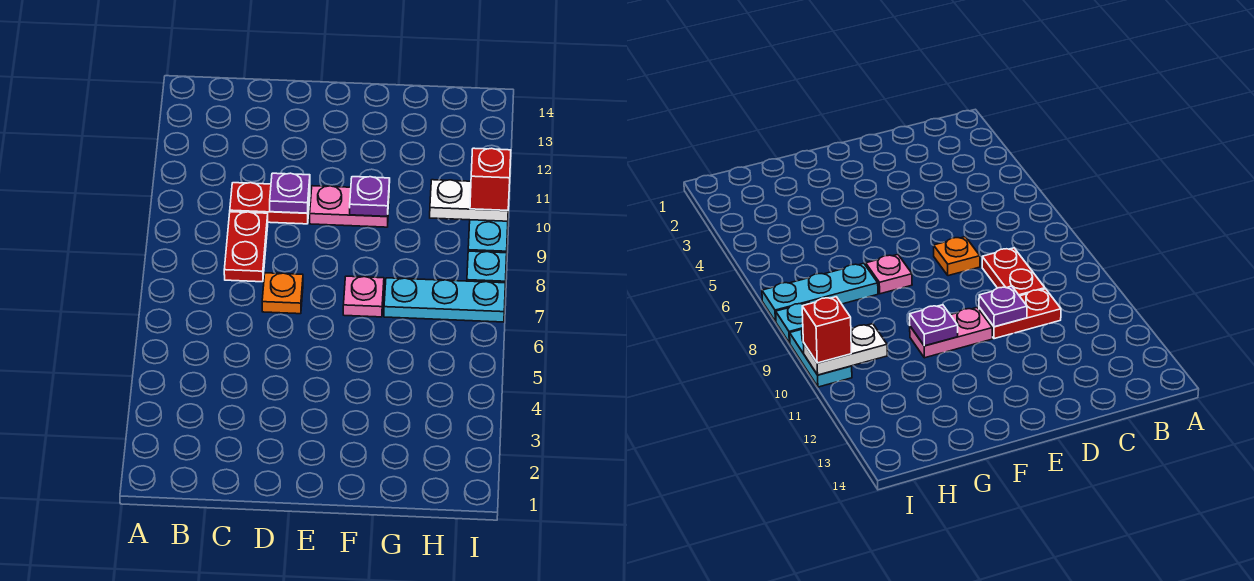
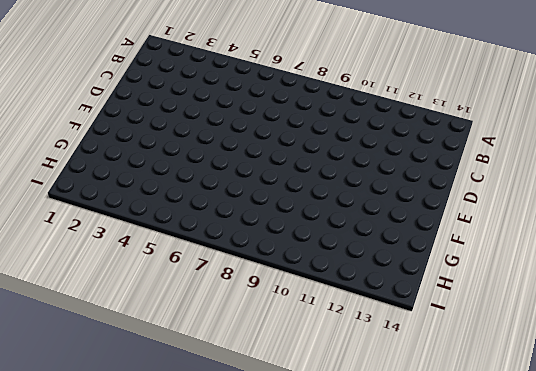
none -> red 1x2 plate [224,212,268,282]
none -> red 1x2 plate [230,183,310,224]
none -> orange 1x1 plate [262,273,303,314]

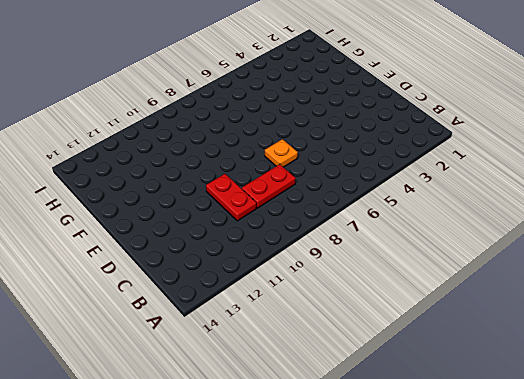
none -> pink 1x2 plate [310,186,389,227]
none -> pink 1x1 plate [343,276,384,317]
none -> cyan 1x3 plate [384,278,505,322]

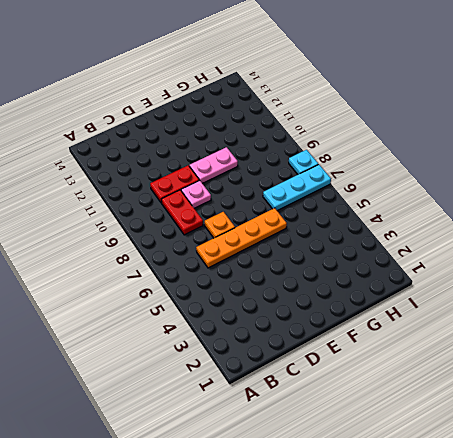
orange 1x4 plate [196,208,287,268] -> none
pink 1x1 plate [181,180,211,208] -> pink 1x1 plate moved to [343,276,384,317]
none -> cyan 1x2 plate [468,220,508,253]
none -> purple 1x1 plate [270,173,310,213]
none -> purple 1x1 plate [350,177,390,216]

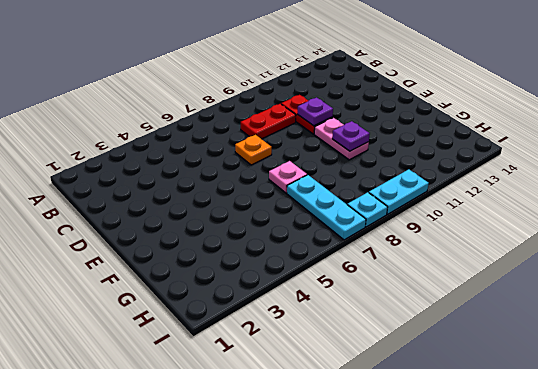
none -> white 1x2 plate [430,180,508,221]
none -> red 1x1 brick [470,148,511,210]

